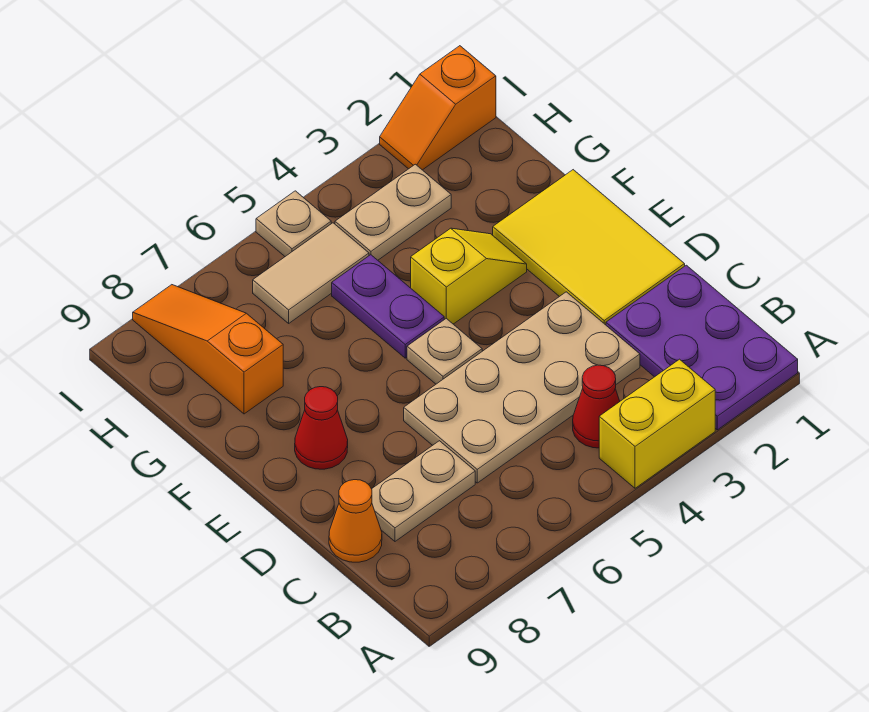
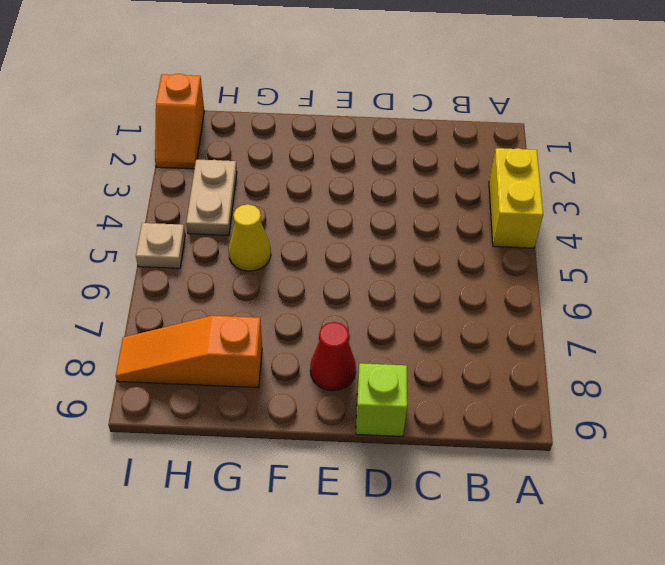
lime 1x1 brick [356,363,407,437] -> none
yellow 1x1 cone [229,204,271,271] -> purple 1x2 plate [332,255,444,358]
none -> purple 2x3 plate [606,265,798,430]
none -> red 1x1 cone [573,365,620,448]
none -> tan 2x4 plate [404,292,640,483]

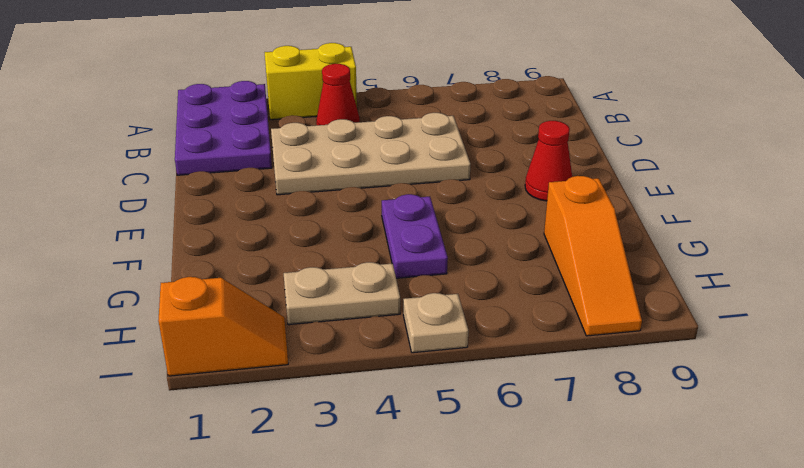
none -> tan 1x2 plate [372,441,475,541]
none -> orange 1x1 cone [329,480,382,562]
none -> yellow 2x3 tile [493,170,685,325]

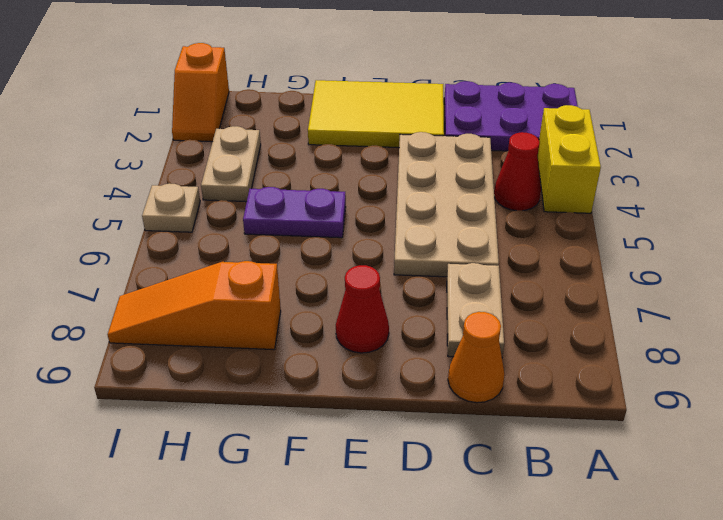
none -> tan 1x1 plate [407,319,482,384]
none -> yellow 1x2 slope [411,228,527,324]
none -> tan 1x2 tile [253,223,369,323]

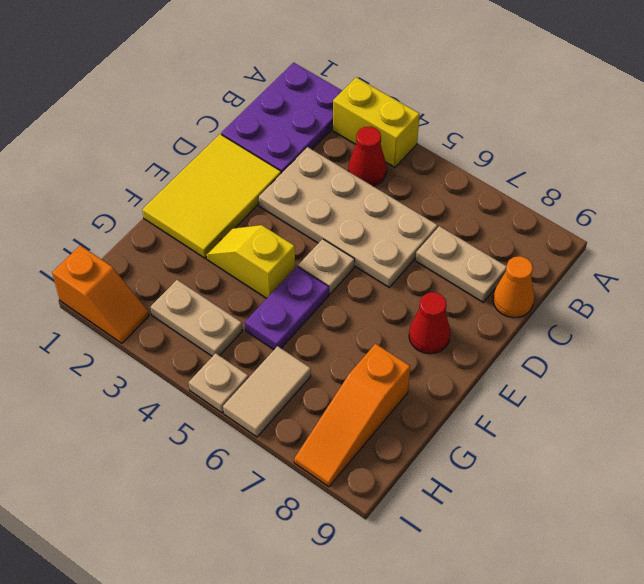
tan 1x2 tile [223,346,311,437] -> tan 1x2 tile turned to [253,223,369,323]

